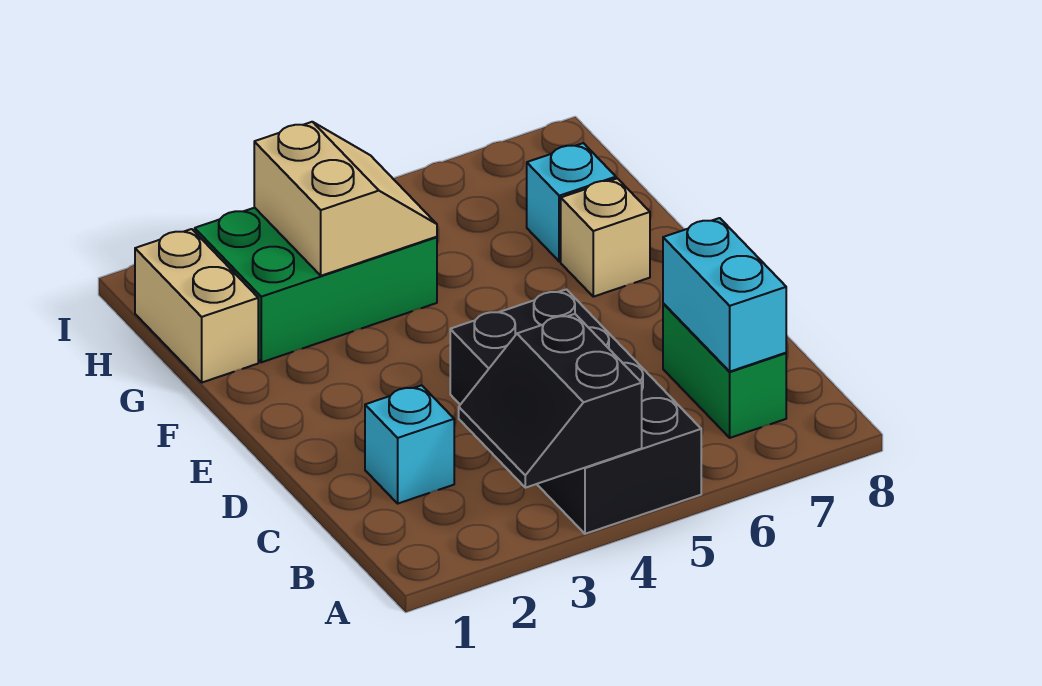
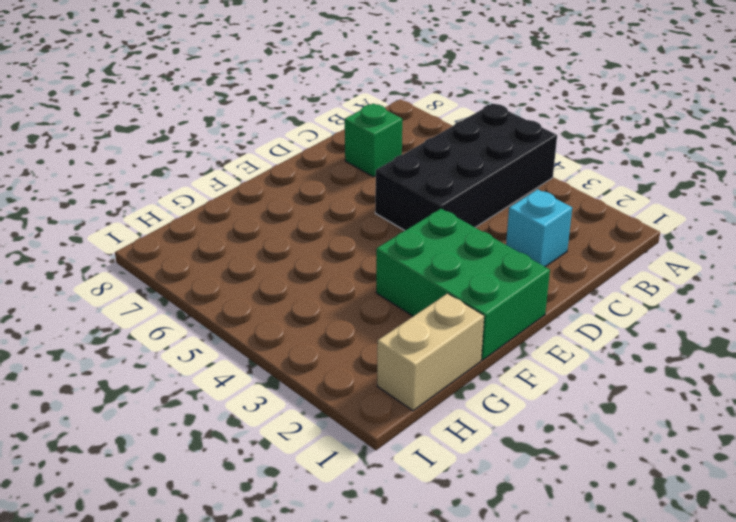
green 1x1 brick [345,104,402,177] -> green 1x2 brick [663,303,786,438]
green 2x3 brick [376,209,550,360] -> green 2x3 brick moved to [195,208,437,362]
none -> tan 1x1 brick [561,178,650,297]
none -> cyan 1x1 brick [527,143,616,261]

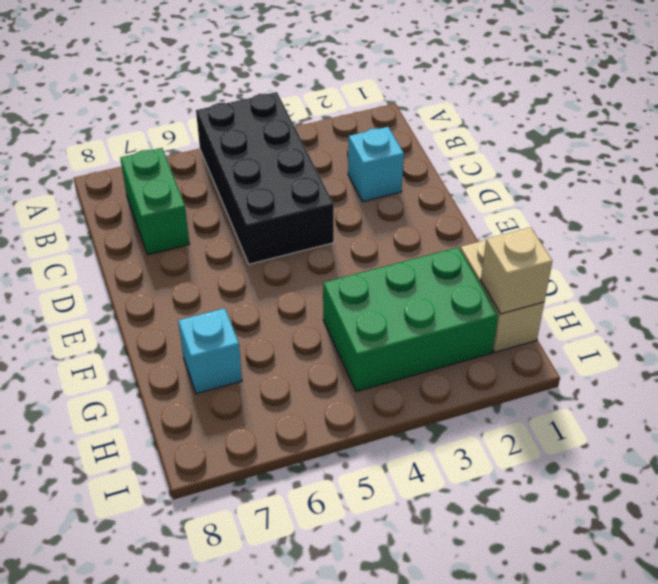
tan 1x1 brick [481,227,552,314] -> tan 1x1 brick moved to [561,178,650,297]
none -> black 2x2 slope [459,314,642,488]
none -> cyan 1x2 brick [663,218,786,371]

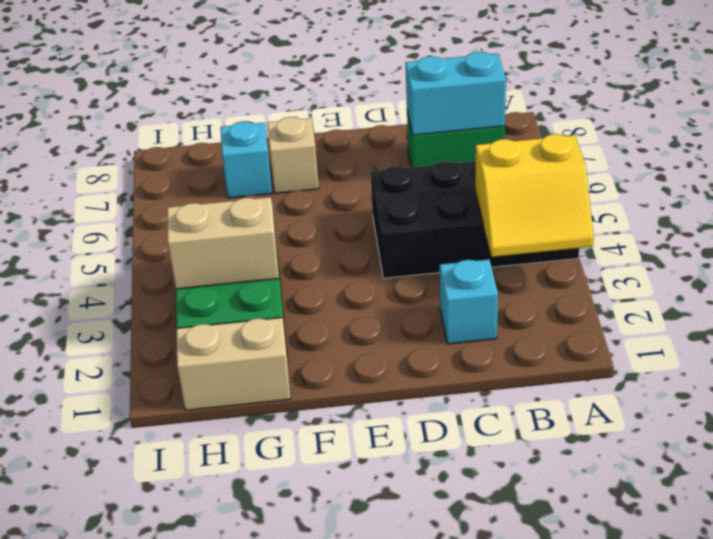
yellow 2x2 slope [475,134,594,257] -> black 2x2 slope [459,314,642,488]

